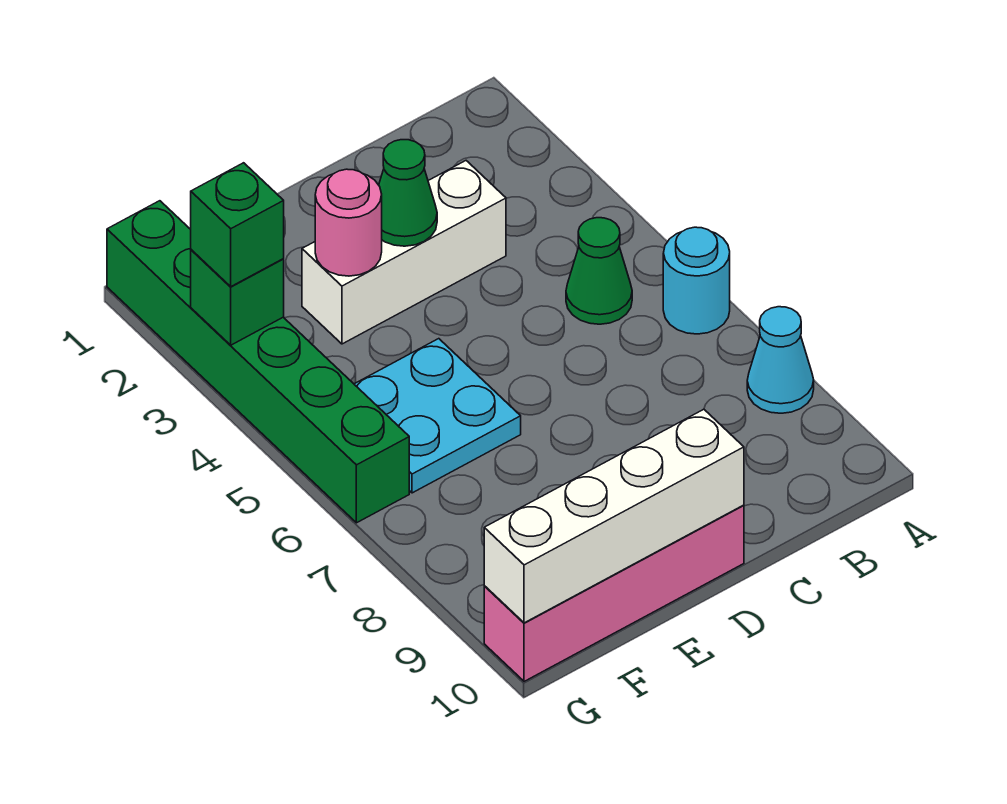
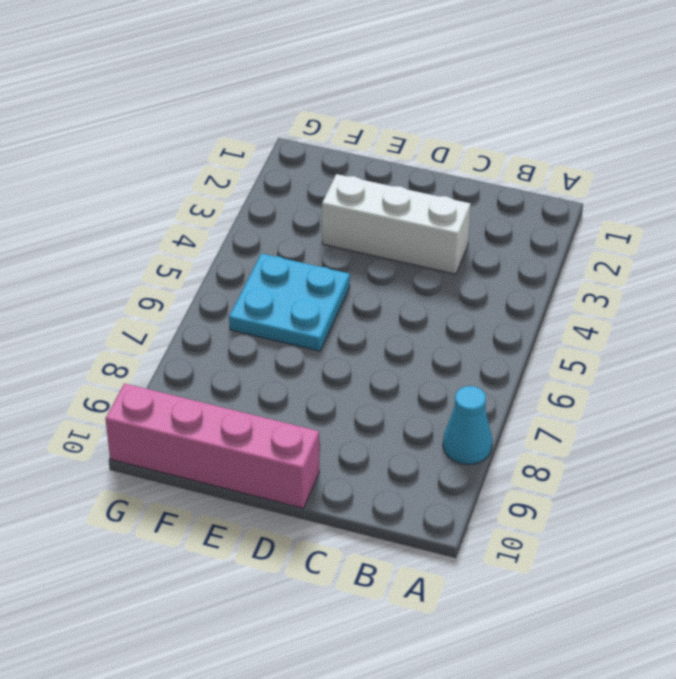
none -> cyan 1x1 round brick [663,227,730,334]
none -> green 1x1 cone [566,218,632,324]
none -> green 1x6 brick [107,201,409,523]

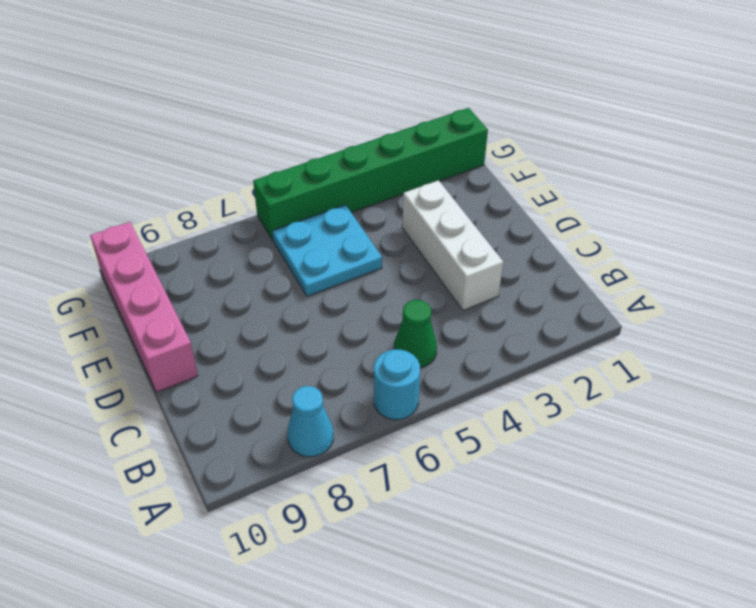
none -> green 1x1 cone [379,140,437,246]
none -> white 1x4 brick [484,409,744,623]
none -> pink 1x1 round brick [315,169,382,276]

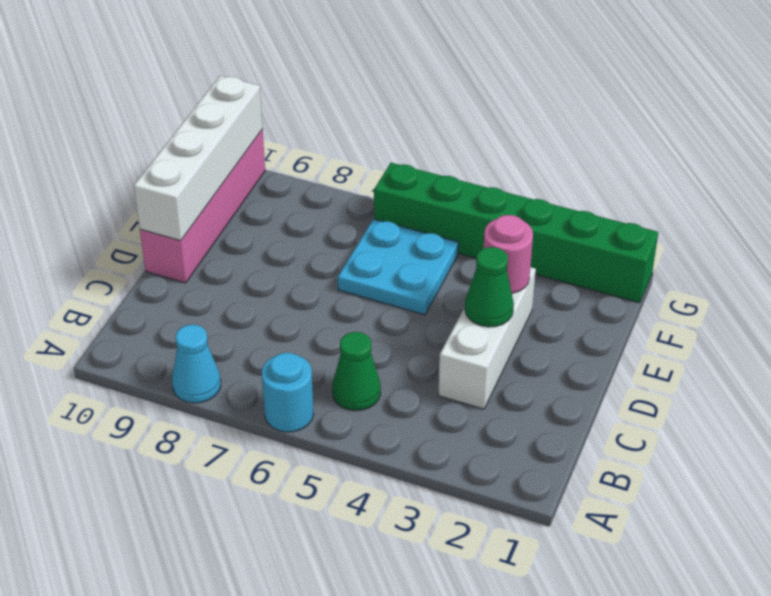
none -> green 1x1 brick [191,250,284,345]
none -> green 1x1 brick [191,163,284,286]

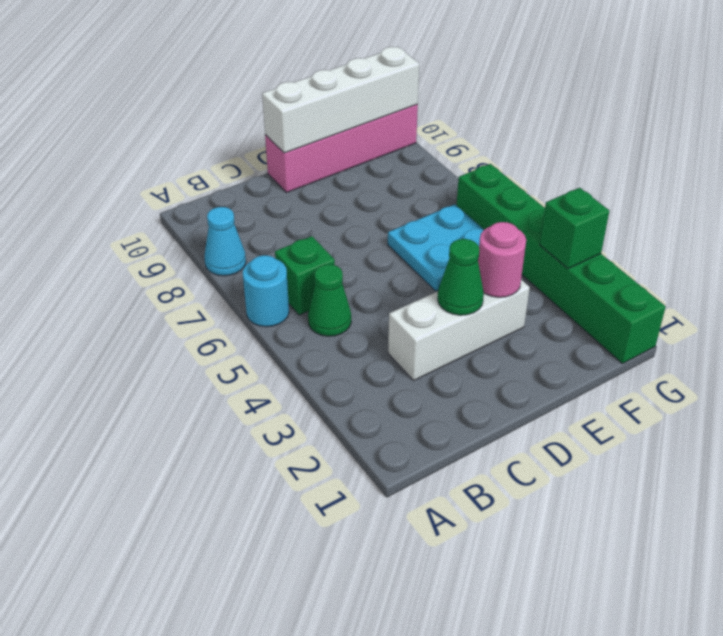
green 1x1 brick [275,236,335,315] -> green 1x1 brick moved to [191,163,284,286]

